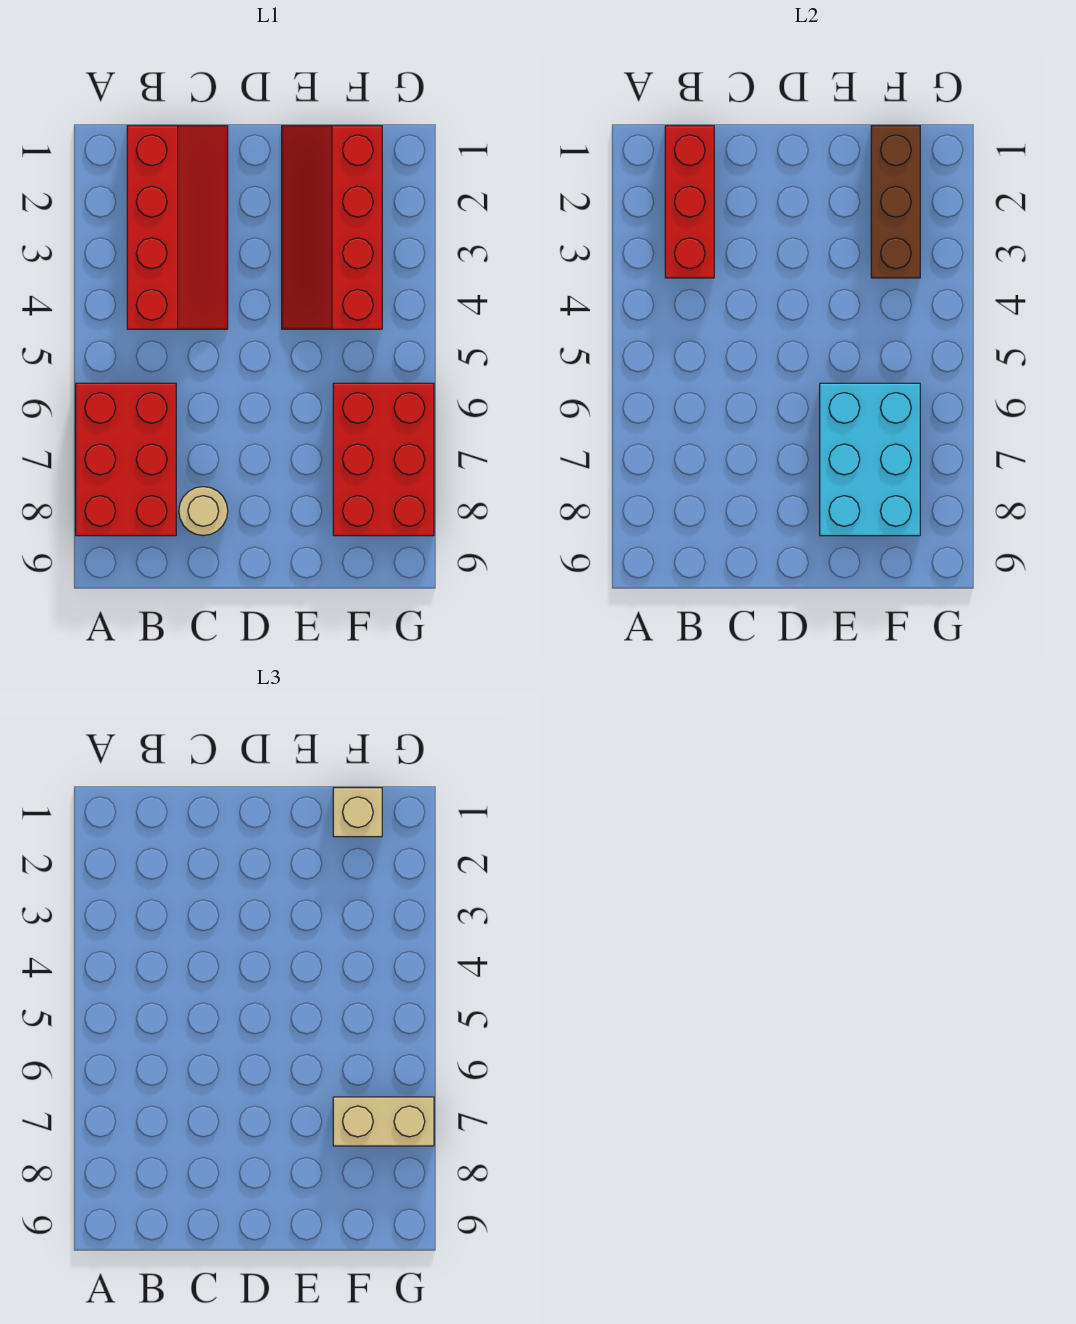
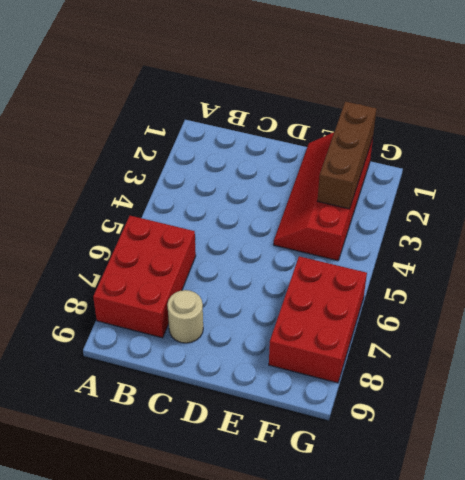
none -> red 2x4 slope [127,126,228,329]
none -> red 1x3 brick [665,126,714,278]

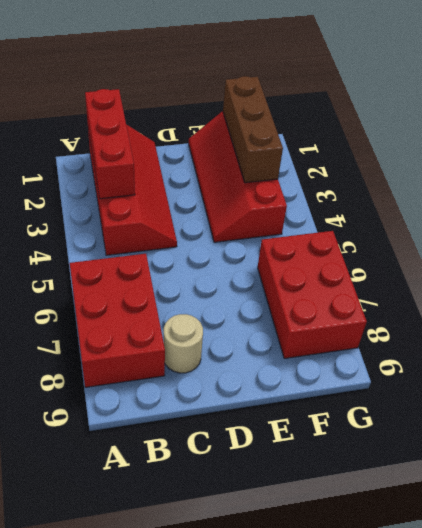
none -> cyan 2x3 brick [820,383,920,536]
none -> tan 1x1 brick [333,788,382,837]

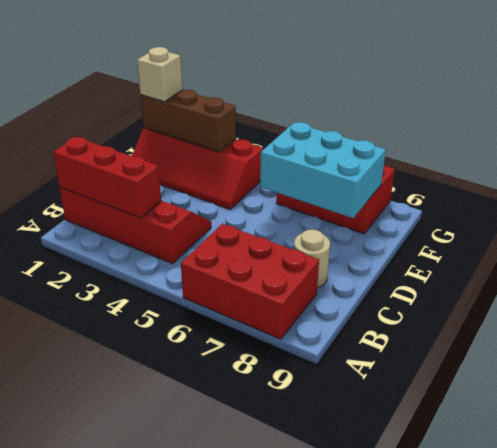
none -> tan 1x2 brick [333,1097,434,1146]

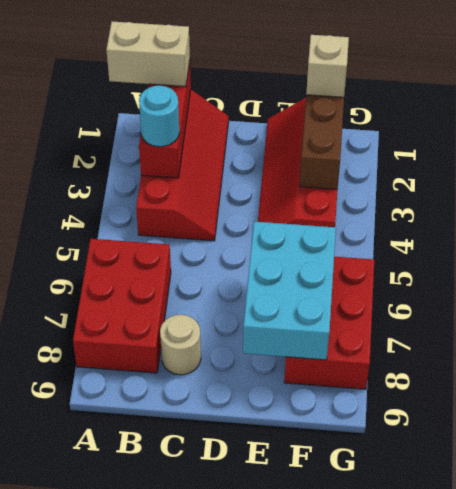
tan 1x2 brick [106,21,190,87] -> tan 1x2 brick moved to [333,1097,434,1146]
cyan 1x1 round brick [139,85,179,147] -> none

